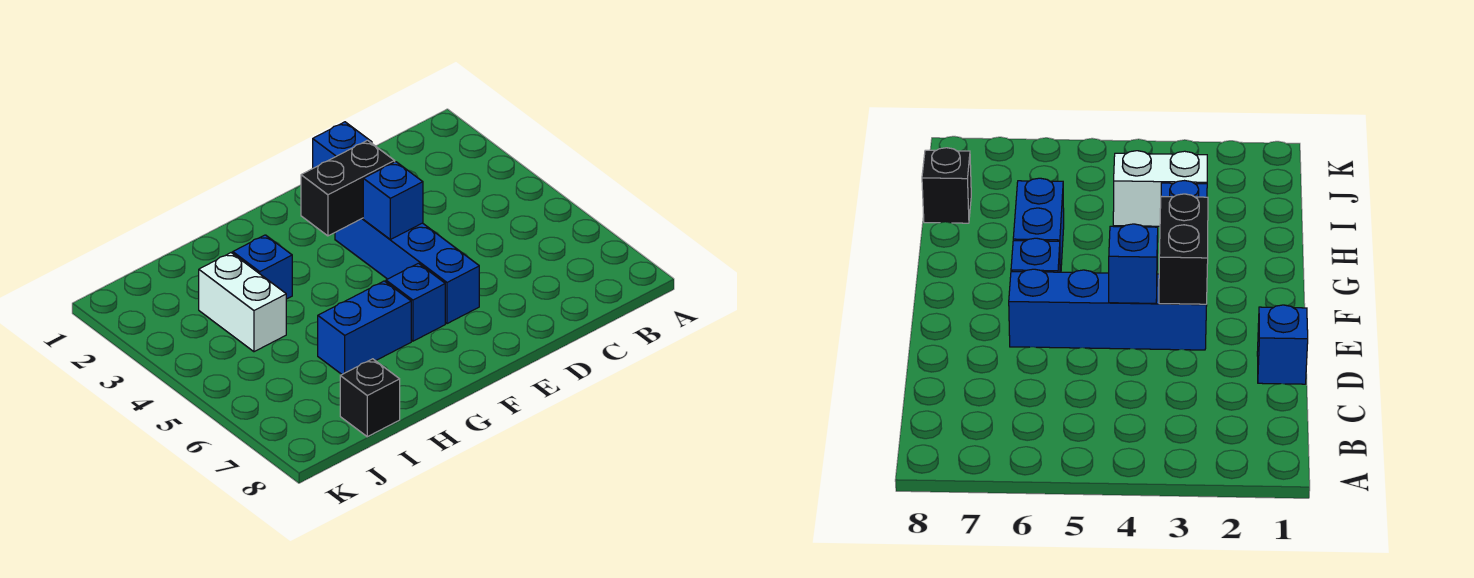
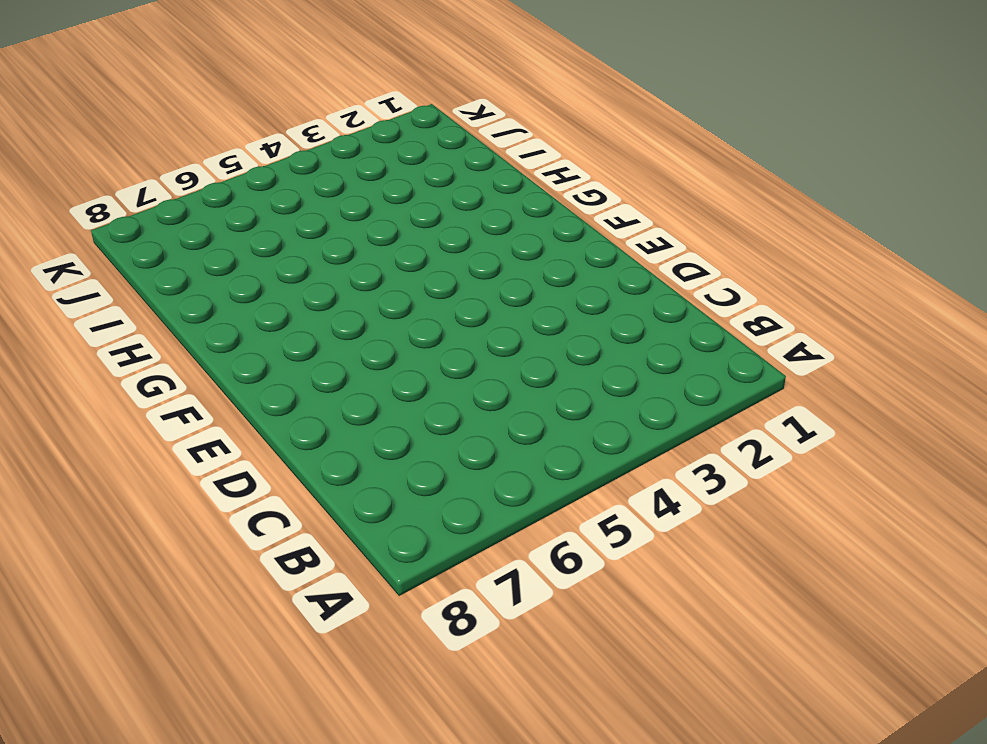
none -> blue 1x1 brick [313,122,372,168]
none -> blue 1x4 brick [335,218,479,324]

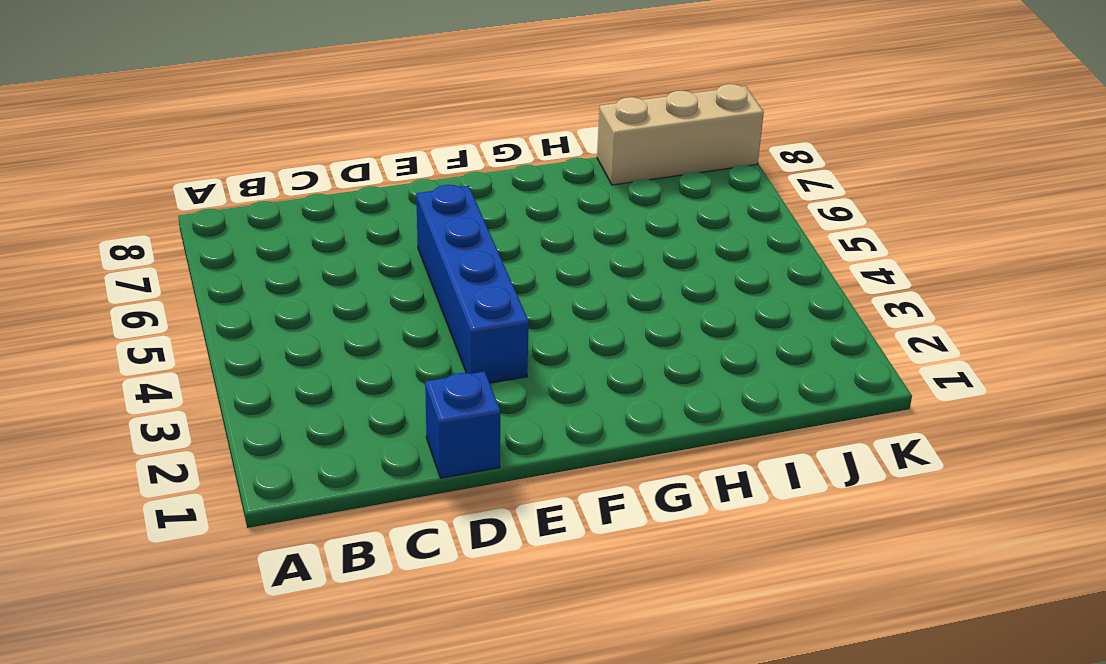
tan 1x3 brick [597,84,764,185] -> black 1x1 brick [340,359,400,437]
none -> blue 1x1 brick [386,263,445,341]
none -> blue 1x2 brick [318,281,411,374]

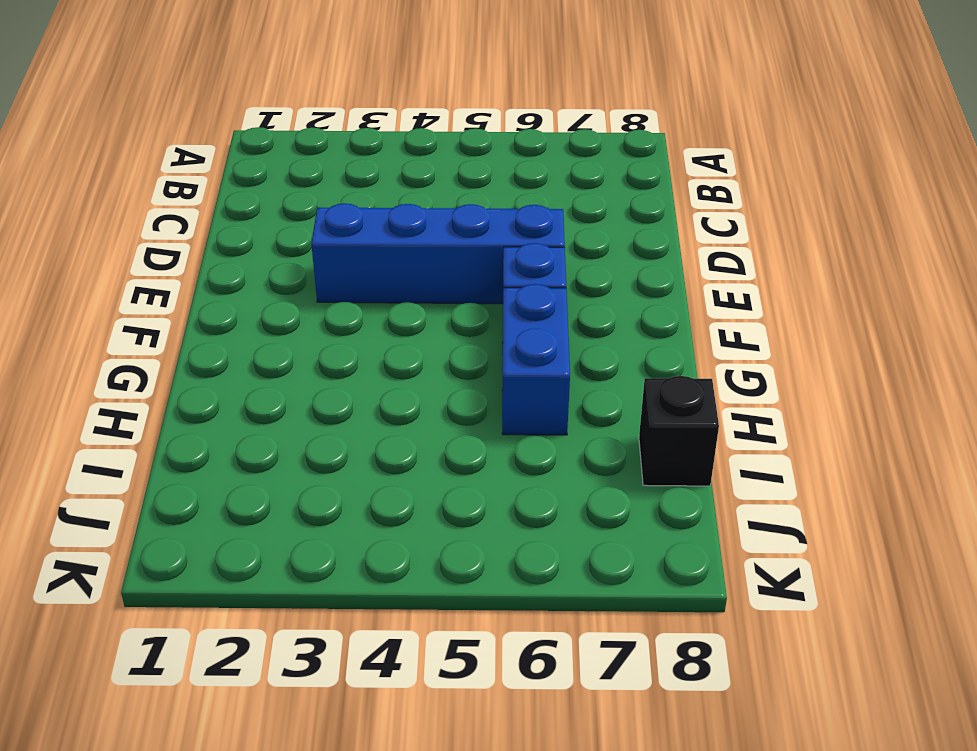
none -> blue 1x1 brick [313,122,372,168]
none -> blue 1x1 brick [233,235,292,299]

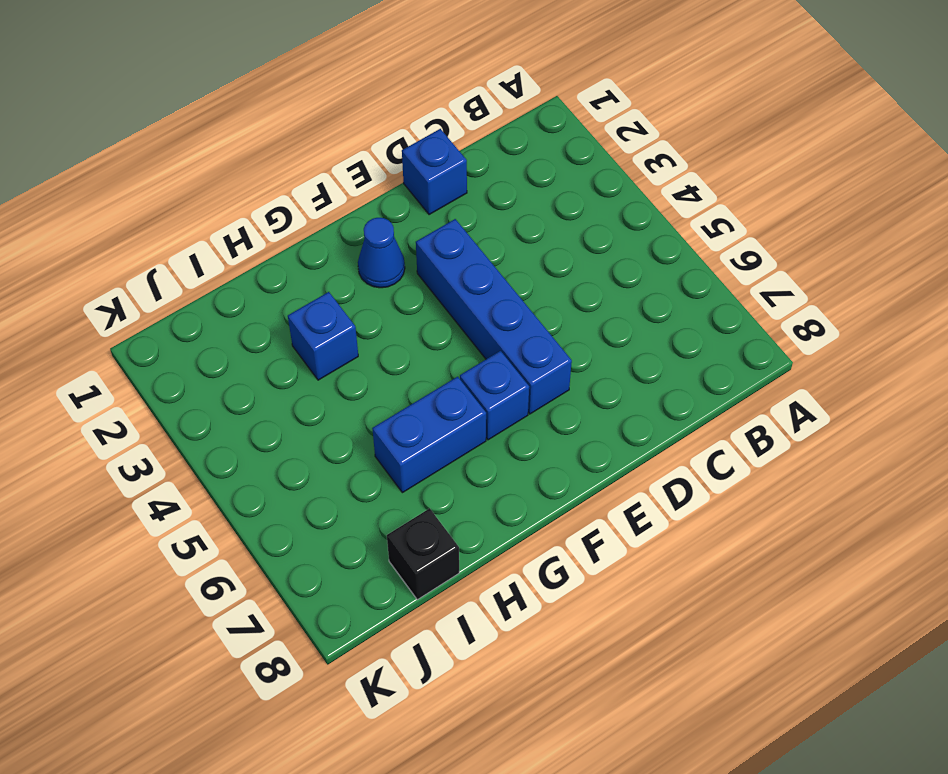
blue 1x1 cone [358,218,405,288] -> none
none -> white 1x2 brick [199,253,286,352]
none -> black 1x2 brick [301,140,395,236]

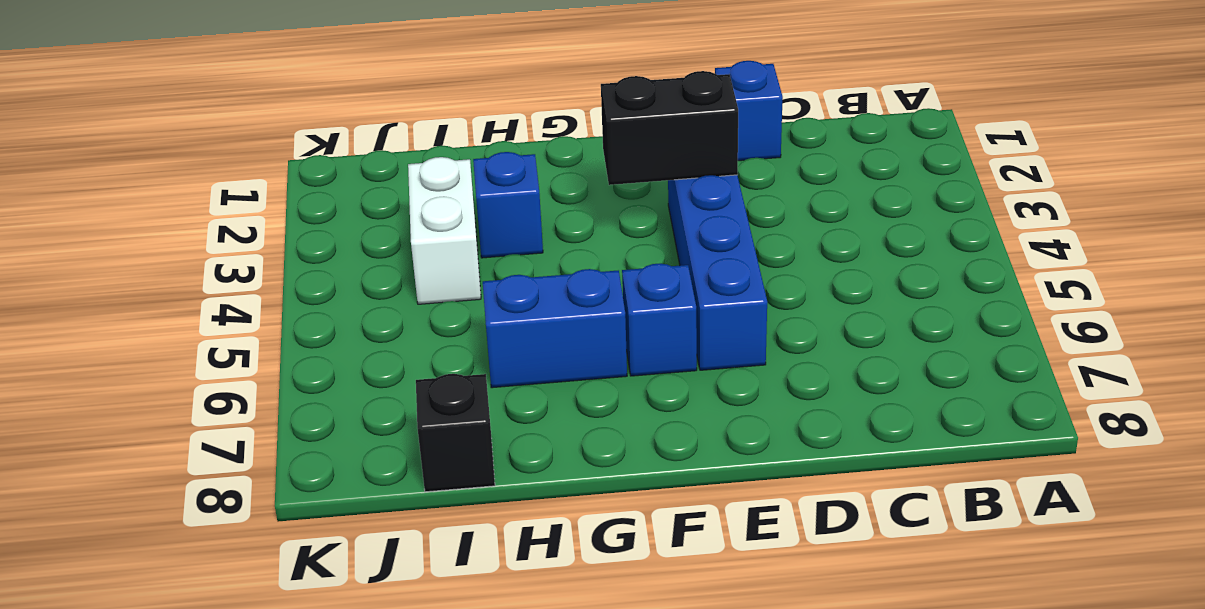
none -> blue 1x1 brick [363,162,423,239]

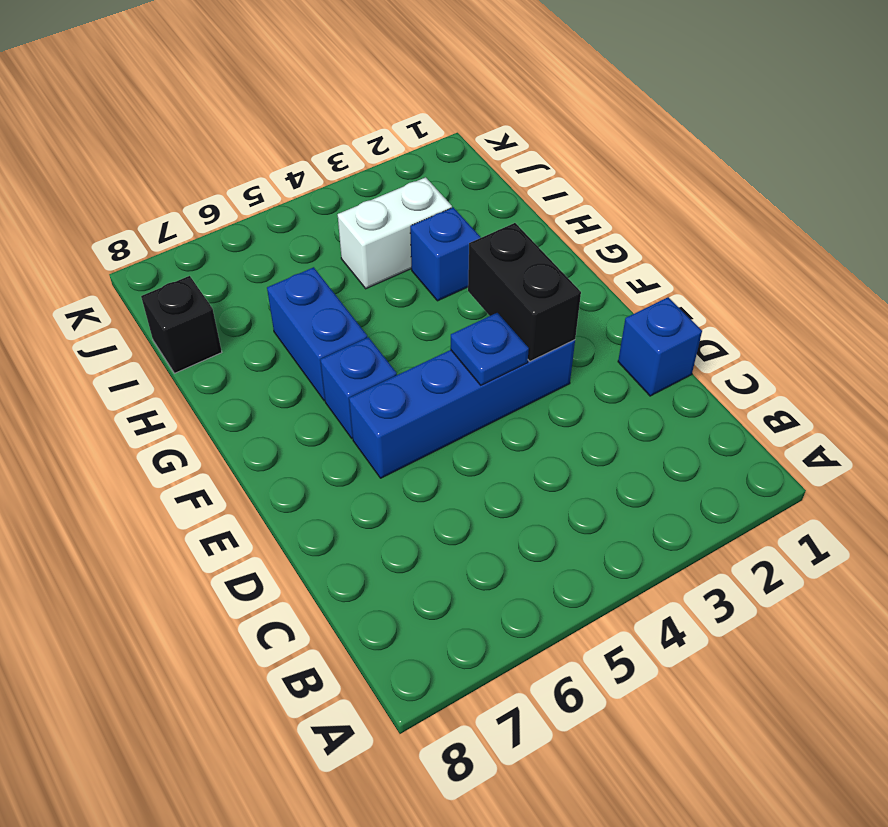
blue 1x1 plate [450,313,529,385] -> blue 1x1 brick [363,162,423,239]

